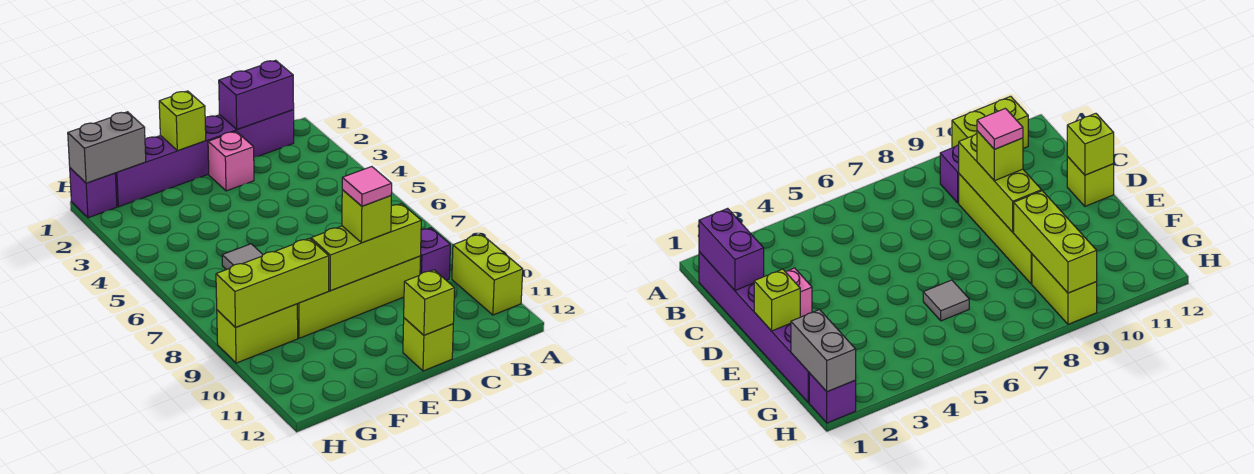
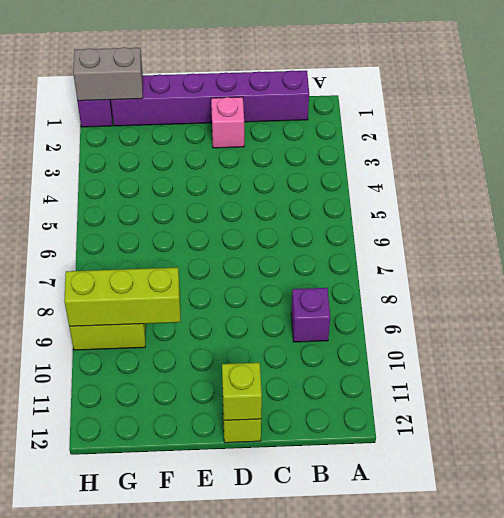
none -> lime 1x2 brick [452,234,523,315]
none -> lime 1x4 brick [297,256,420,338]
none -> grey 1x1 tile [222,244,263,270]

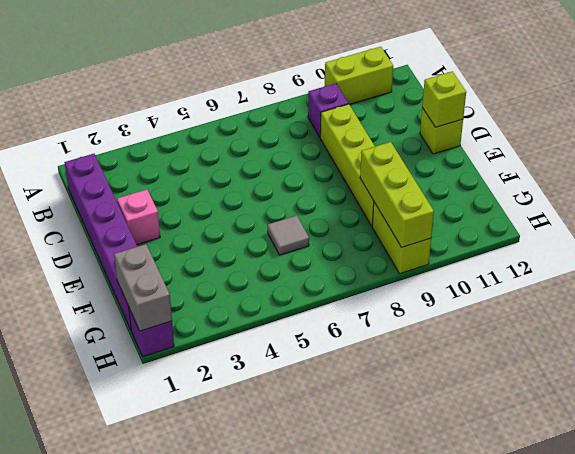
none -> purple 1x2 brick [219,60,294,129]
none -> lime 1x3 brick [311,204,421,291]
none -> lime 1x1 brick [159,91,206,151]

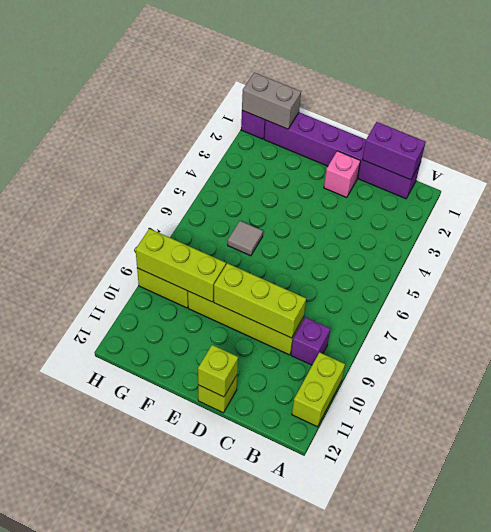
none -> lime 1x1 brick [159,91,206,151]
none -> lime 1x1 brick [342,190,391,243]
none -> pink 1x1 tile [342,167,392,206]

